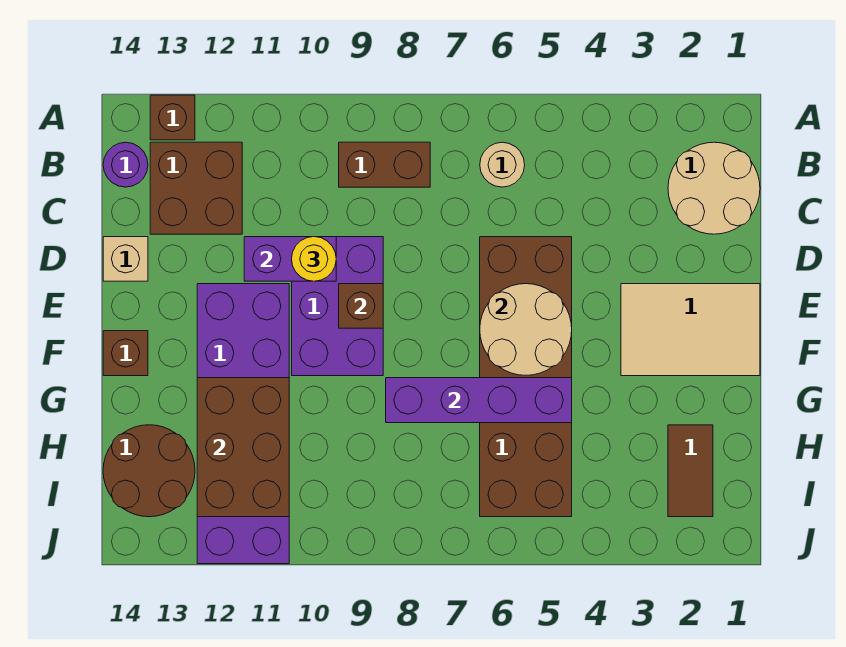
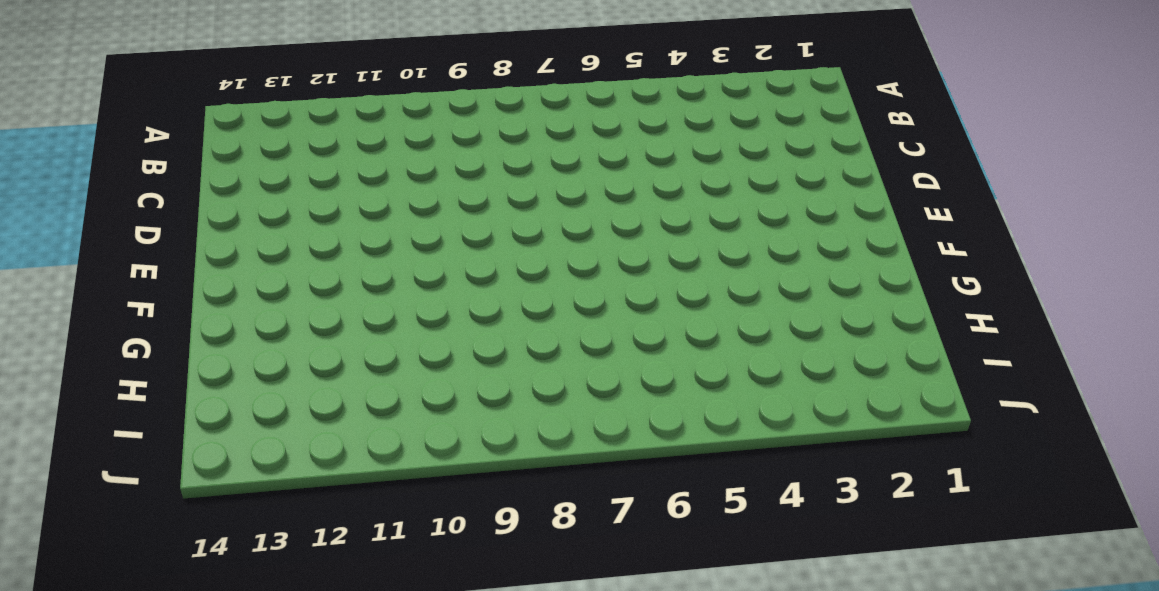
none -> brown 1x1 brick [150,95,195,140]
none -> tan 2x2 round brick [668,142,760,234]
none -> tan 1x1 round brick [480,142,525,187]

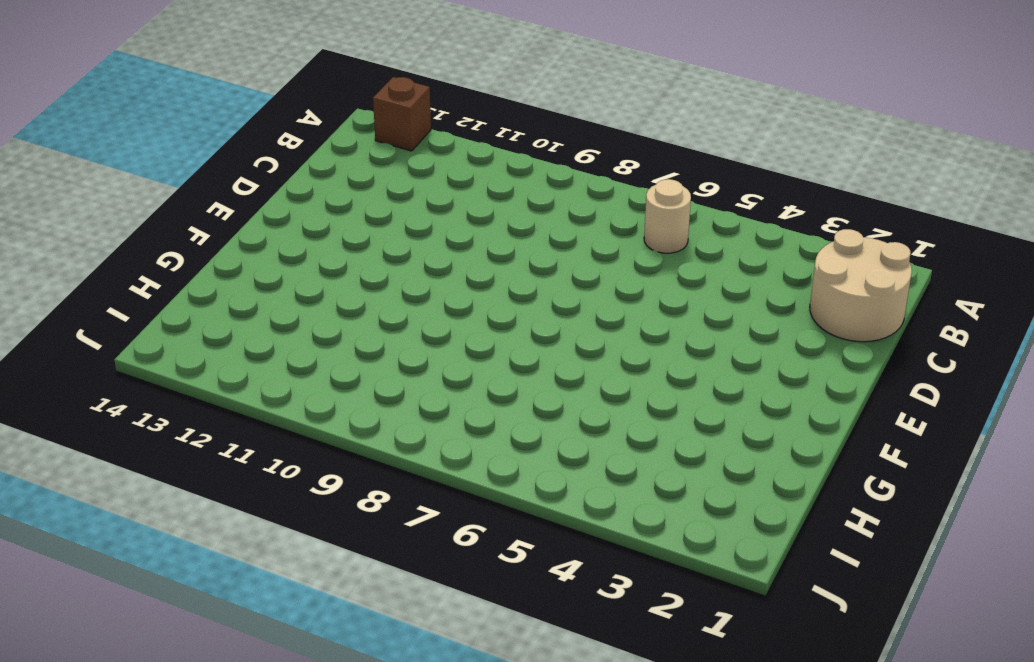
none -> brown 1x2 brick [339,142,430,187]
none -> brown 2x2 brick [150,142,242,234]
none -> purple 1x1 round brick [103,142,148,187]

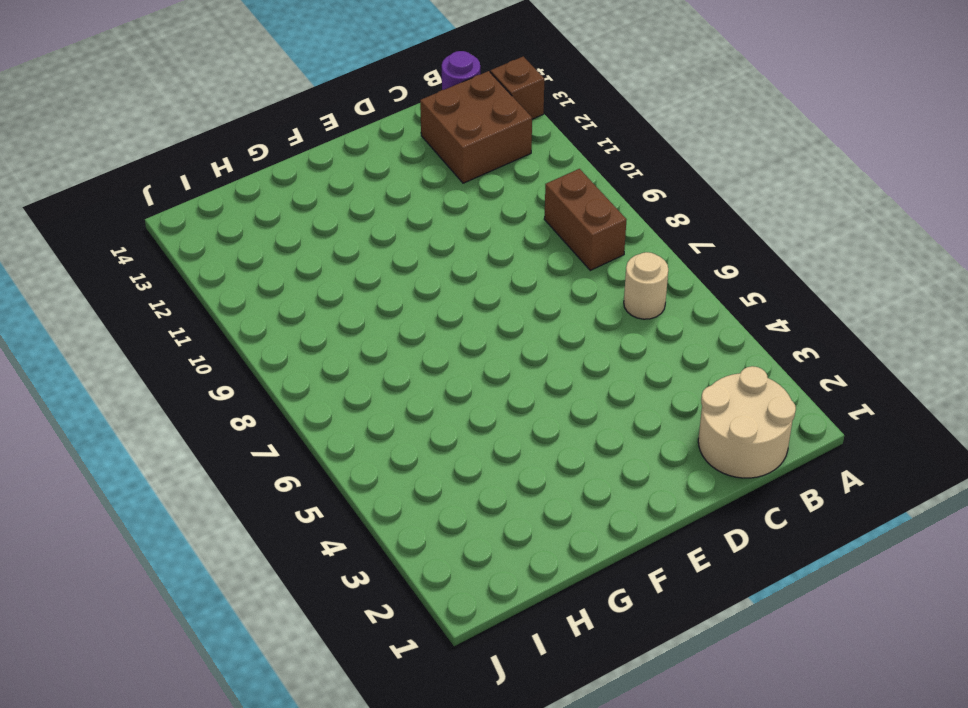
none -> brown 2x6 brick [480,237,572,517]
none -> purple 2x3 brick [292,237,383,376]
none -> tan 1x1 brick [103,237,148,281]

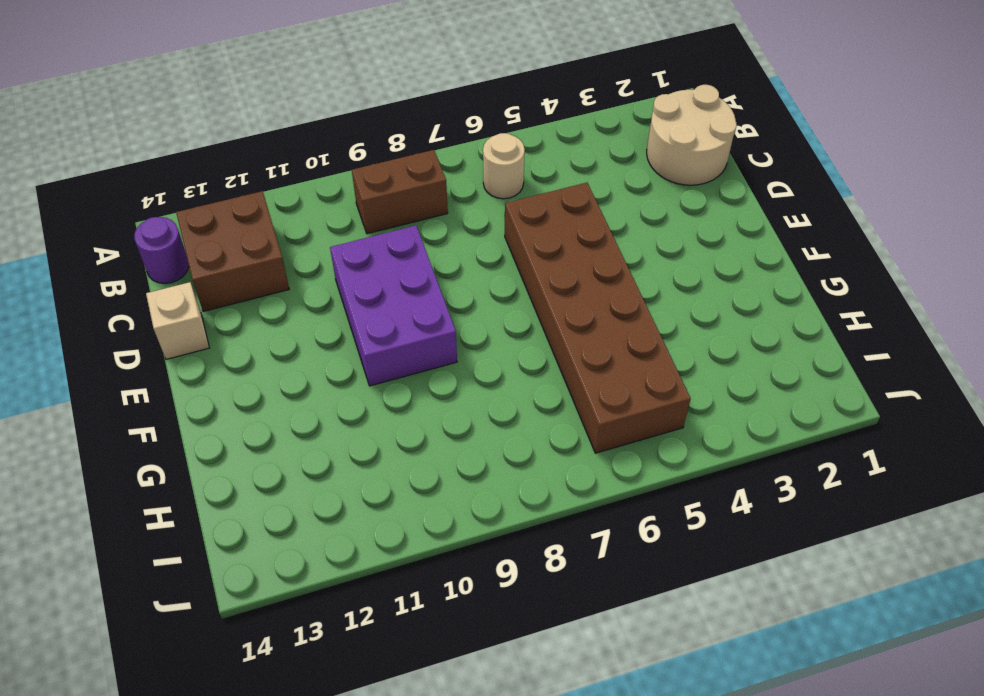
none -> brown 1x1 brick [150,95,195,140]
none -> tan 2x3 tile [621,284,760,376]
none -> purple 2x6 brick [197,284,289,564]

